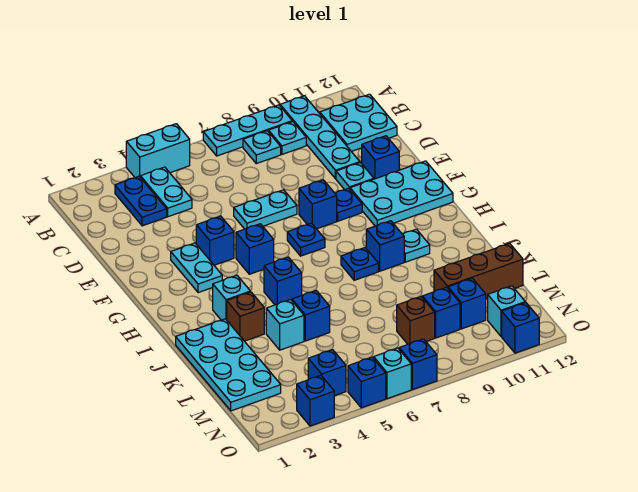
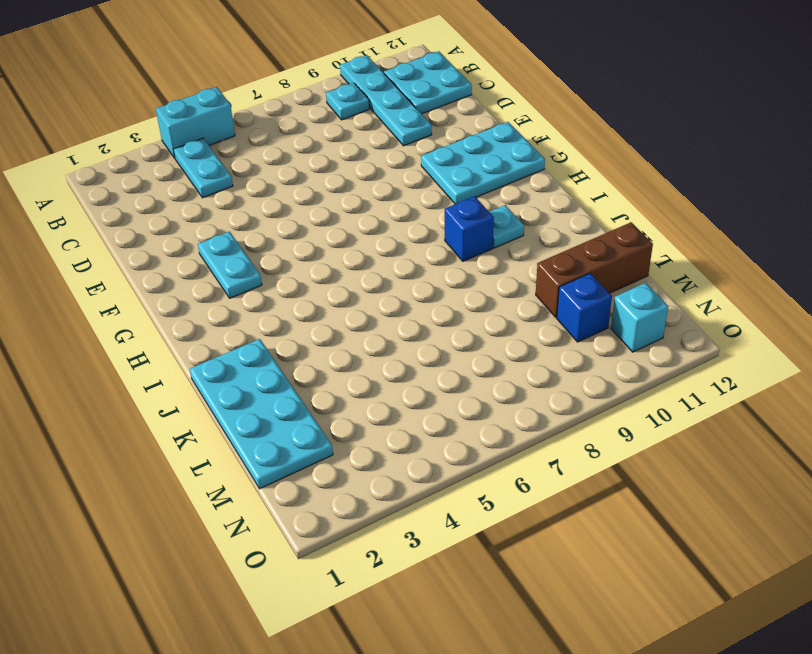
none -> cyan 1x3 plate [203,105,292,156]
none -> blue 1x2 plate [115,176,167,226]
none -> cyan 1x1 plate [243,131,281,164]
none -> cyan 1x2 plate [234,190,297,229]

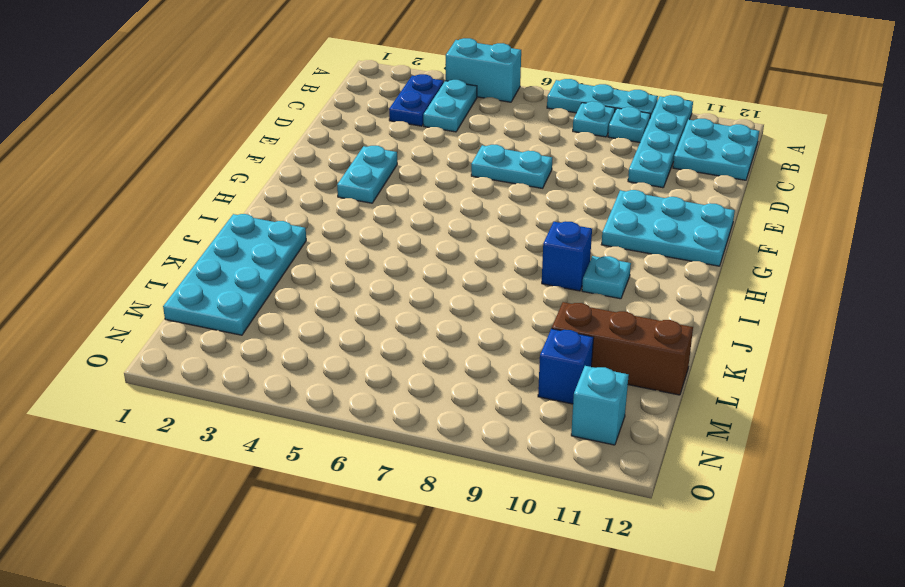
none -> cyan 1x1 plate [336,163,374,190]
none -> blue 1x1 brick [362,136,399,179]
none -> blue 1x1 brick [196,216,234,265]
none -> blue 1x1 brick [299,180,337,229]

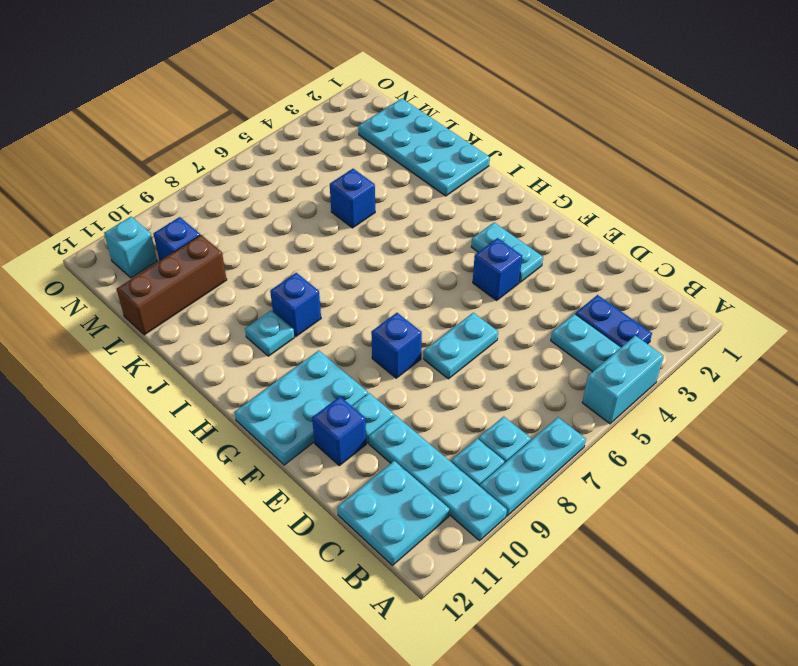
none -> blue 1x1 plate [335,188,362,221]
none -> blue 1x1 brick [236,224,274,274]
none -> blue 1x1 plate [287,223,325,256]
none -> cyan 1x1 brick [213,275,250,320]

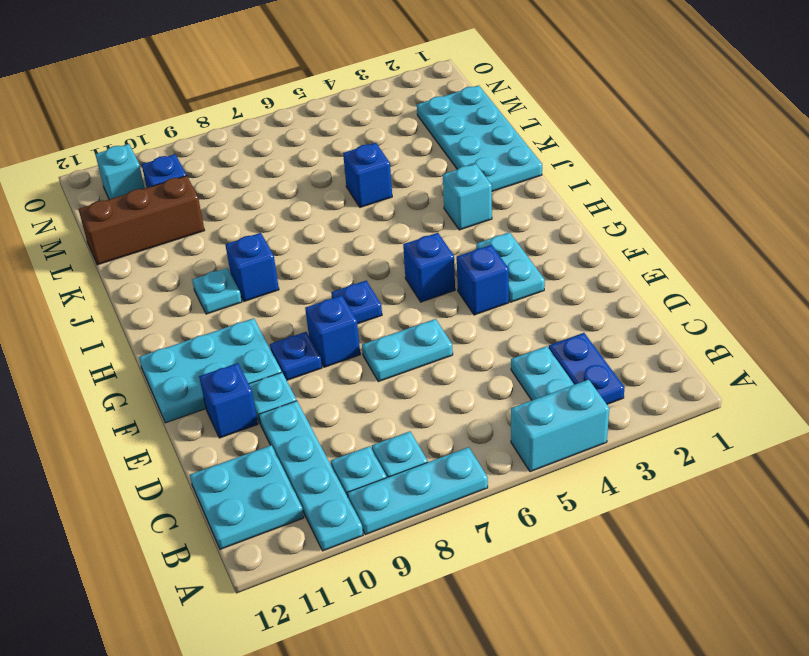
none -> blue 1x1 brick [264,257,302,305]
none -> blue 1x1 plate [341,248,379,280]
none -> brown 1x1 brick [227,292,264,341]
none -> cyan 1x1 brick [266,300,304,350]

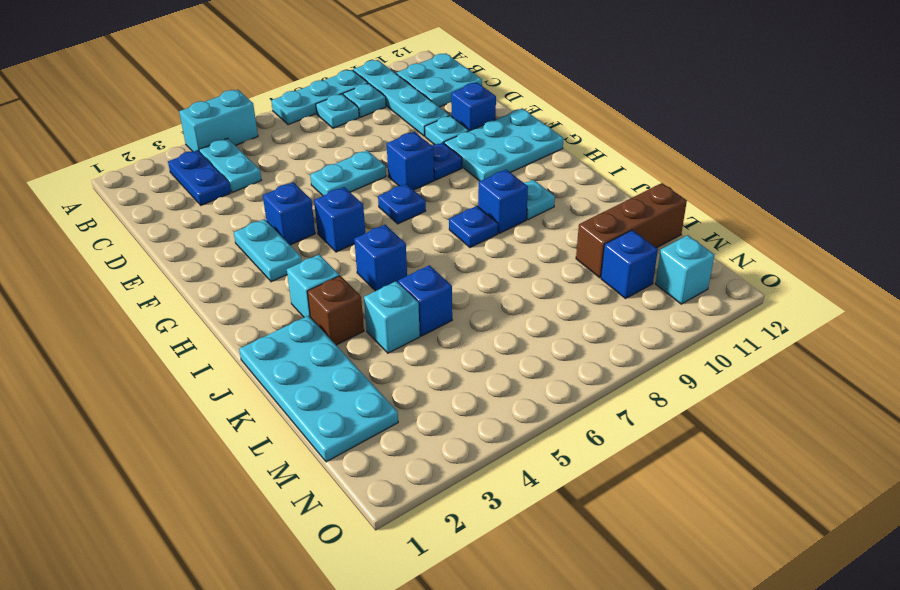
none -> brown 1x1 brick [397,297,435,344]
none -> blue 1x1 brick [422,287,460,338]
none -> blue 1x1 brick [308,350,346,396]
none -> blue 1x1 brick [297,376,334,426]

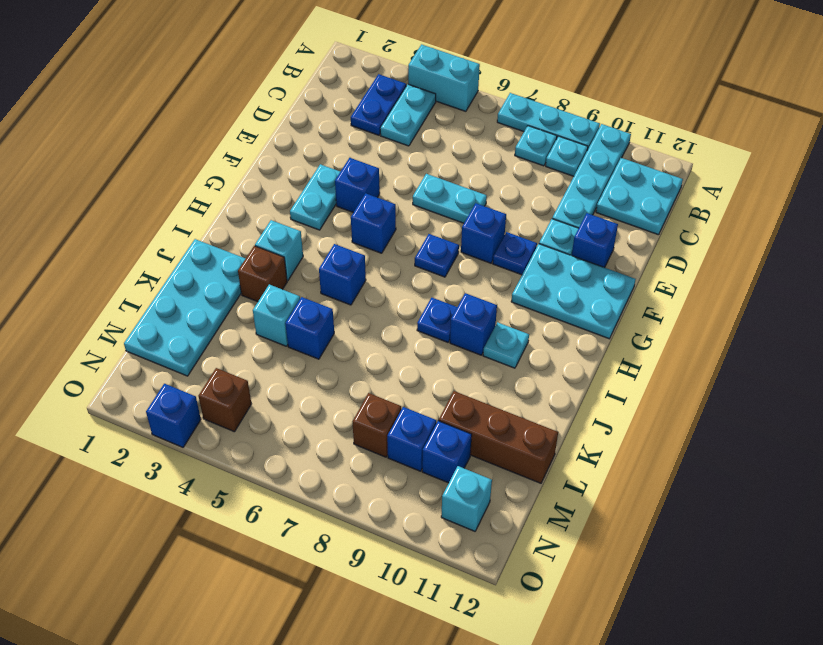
brown 1x1 brick [198,368,251,432] -> blue 1x1 brick [308,350,346,396]
none -> blue 1x1 brick [348,357,386,408]
none -> cyan 1x1 brick [374,348,411,399]
none -> blue 1x1 brick [399,339,437,390]
none -> blue 1x1 brick [502,302,539,353]

